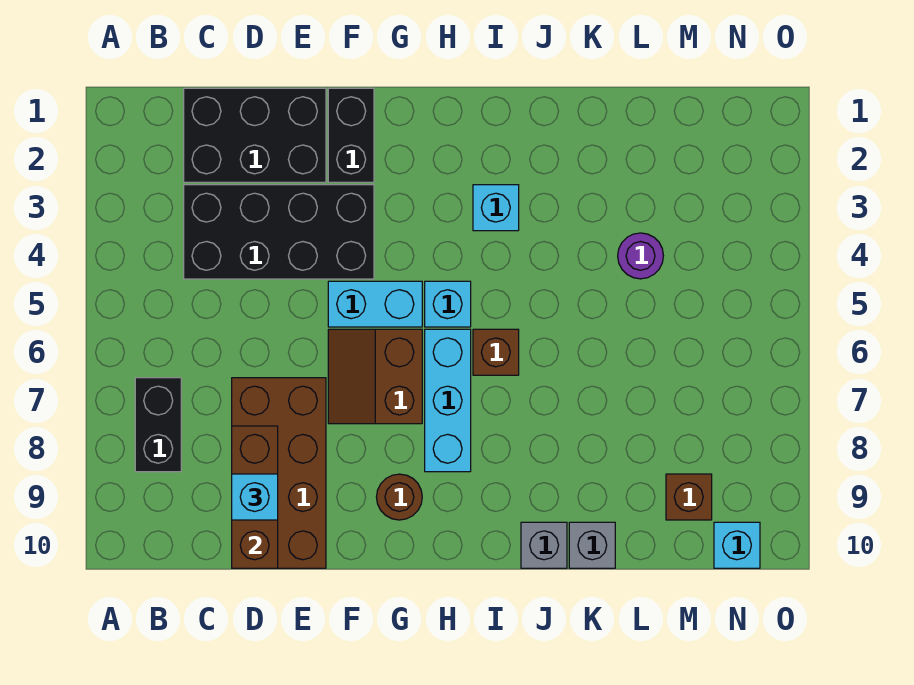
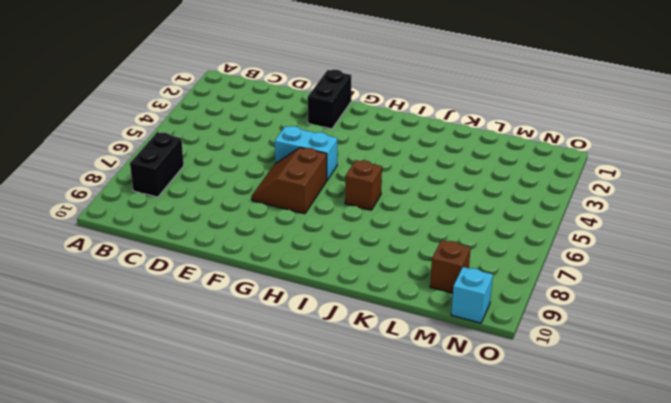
none -> black 2x3 brick [184,88,326,182]
none -> black 2x4 brick [184,185,374,279]
none -> brown 2x4 brick [232,378,326,568]

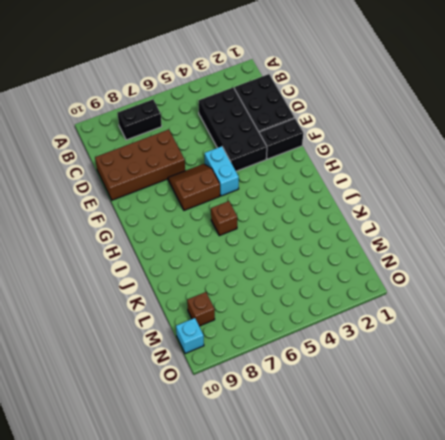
none -> brown 1x1 round brick [377,474,422,520]
none -> cyan 1x1 brick [425,281,471,327]
none -> cyan 1x3 brick [425,329,471,472]

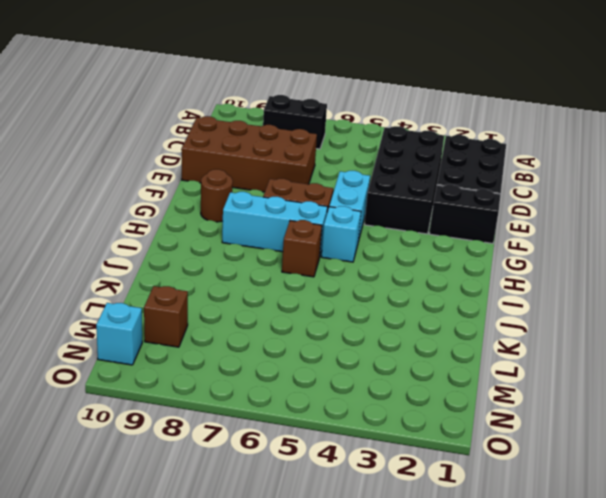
none -> cyan 1x1 brick [473,185,519,231]
none -> grey 1x1 brick [521,522,567,568]
none -> grey 1x1 brick [569,522,615,568]

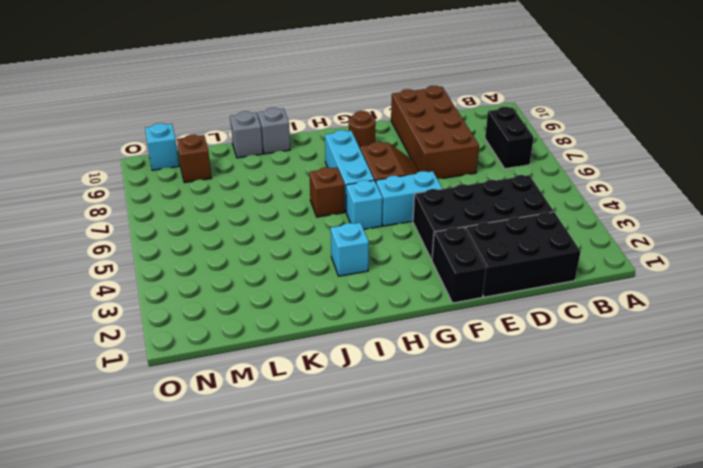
none -> purple 1x1 round brick [618,233,663,279]
none -> brown 1x3 brick [232,426,278,568]
none -> cyan 1x1 brick [232,474,278,520]

